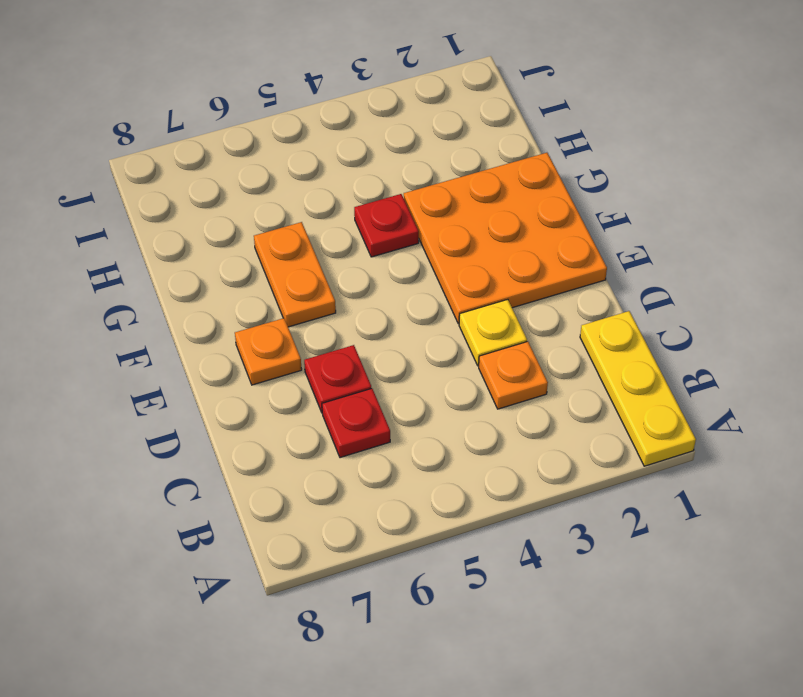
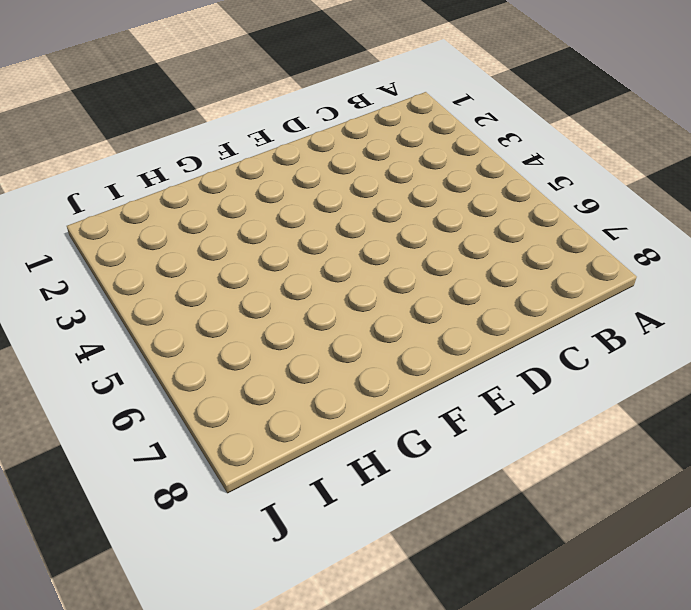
none -> yellow 1x3 plate [580,311,696,466]
none -> orange 1x1 plate [479,342,548,409]

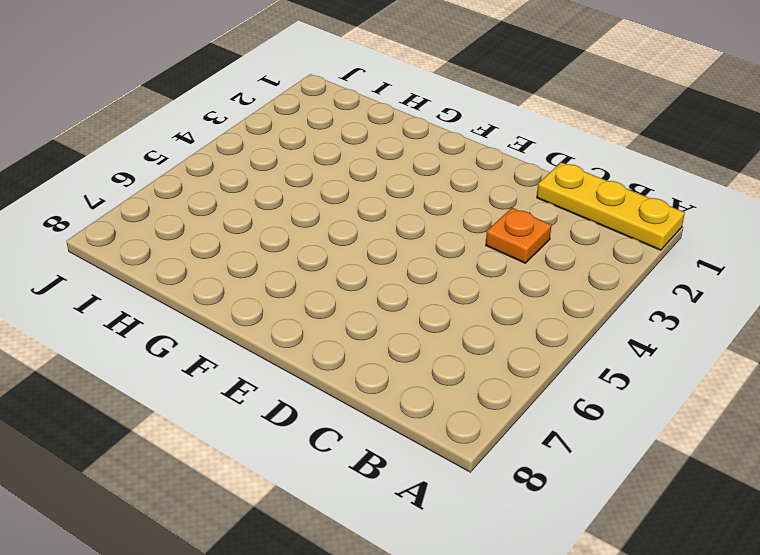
none -> red 1x1 plate [322,388,390,458]
none -> yellow 1x1 plate [459,299,527,366]

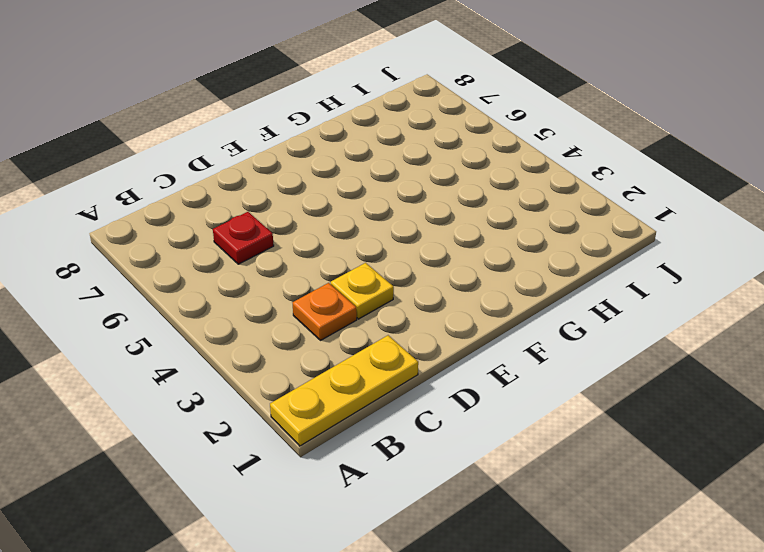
none -> red 1x1 plate [304,345,371,412]
none -> orange 3x3 plate [404,153,607,324]

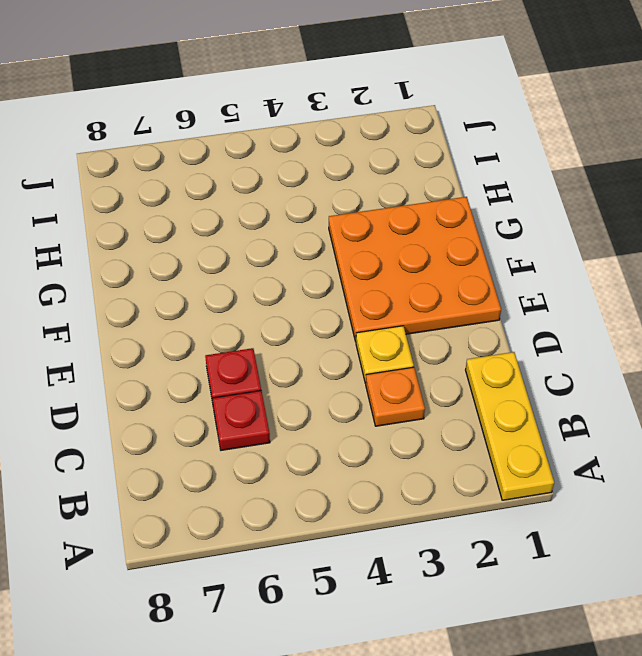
none -> orange 1x1 plate [235,318,302,385]
none -> orange 1x2 plate [254,222,336,327]

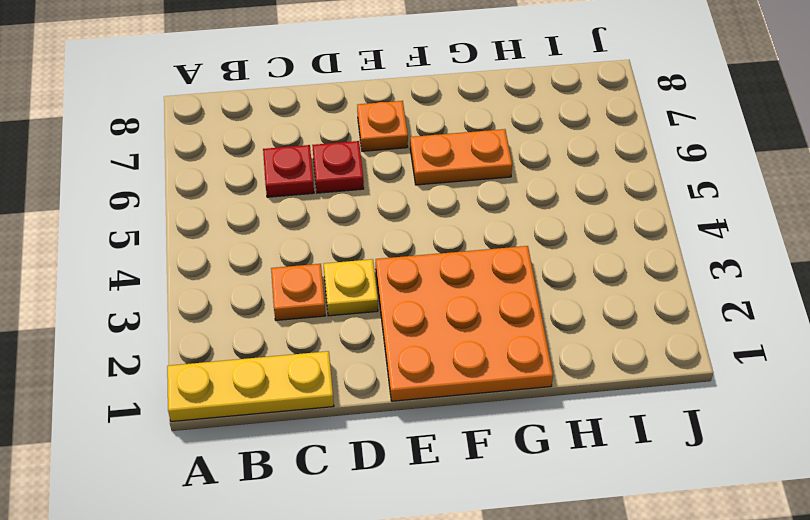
none -> red 1x1 plate [354,194,419,257]

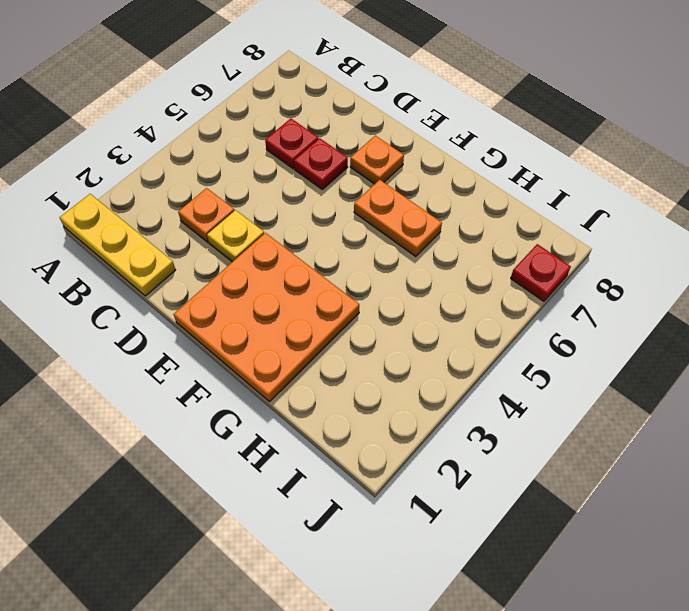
red 1x1 plate [511,244,571,301] -> red 1x1 plate moved to [354,194,419,257]

